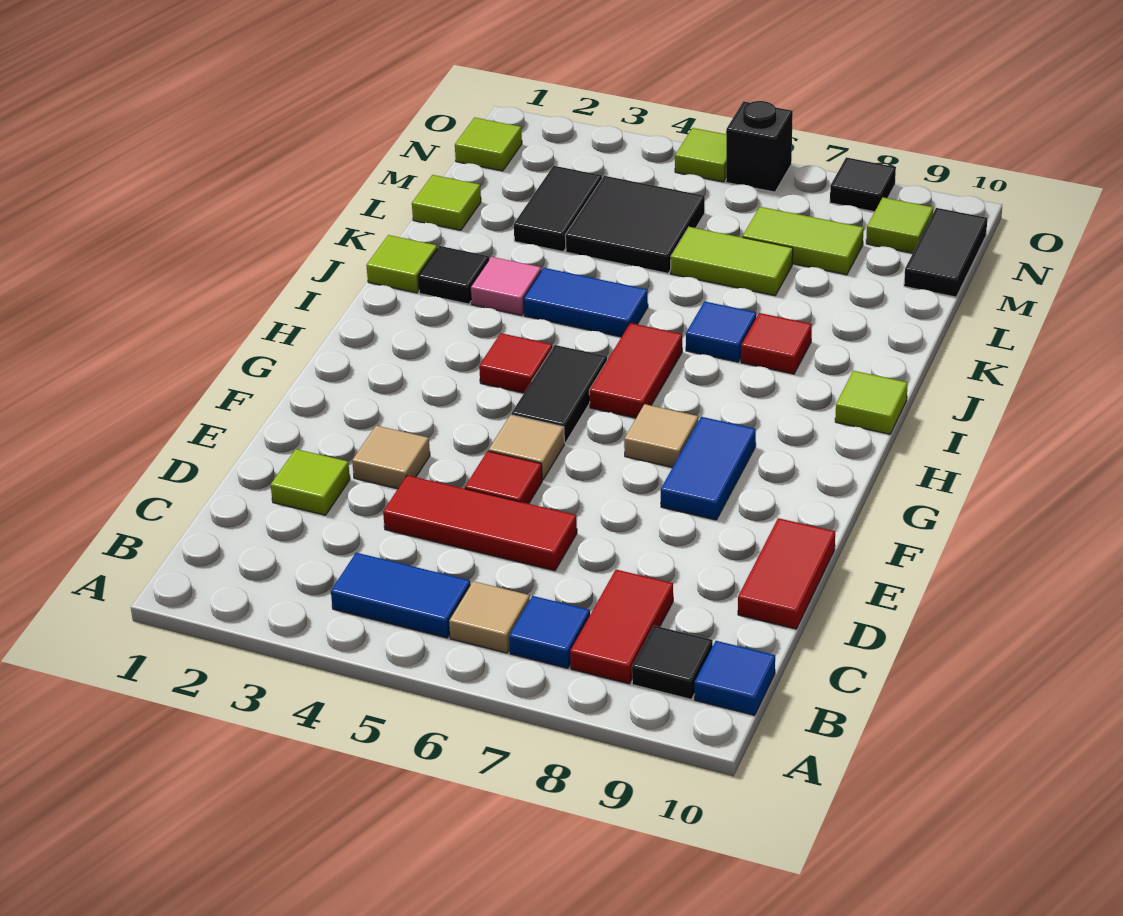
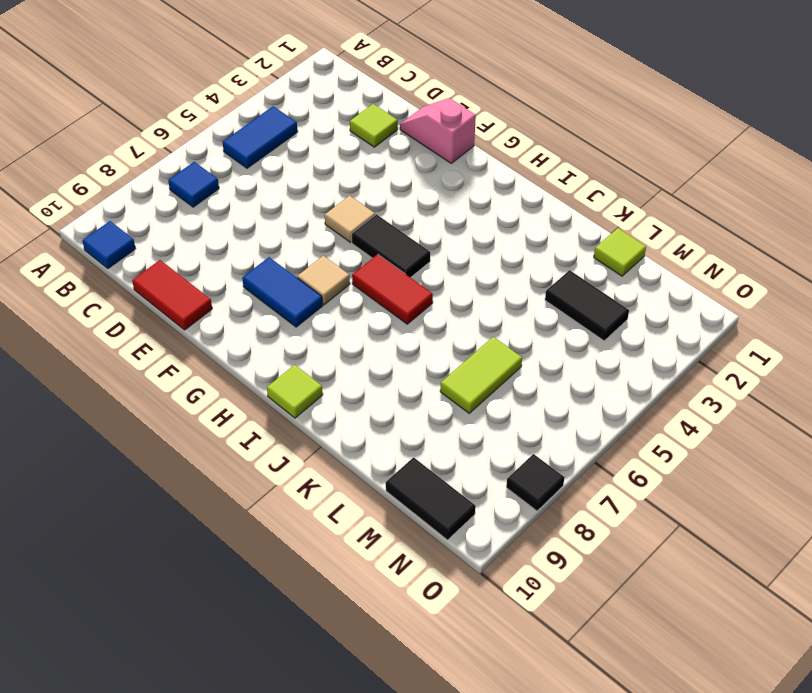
pink 1x2 slope [400,98,476,163] -> none
none -> tan 1x1 tile [449,581,530,653]
none -> red 1x2 tile [570,570,673,684]
none -> black 1x1 tile [632,626,713,699]
none -> red 1x3 tile [383,475,577,571]

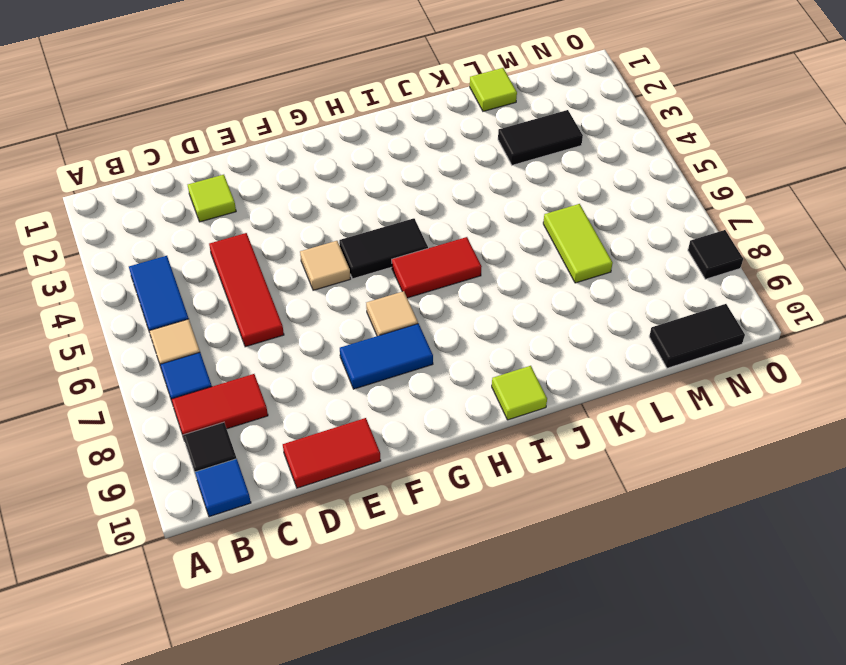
none -> tan 1x1 tile [352,426,430,489]
none -> red 1x1 tile [465,451,542,504]
none -> red 1x1 tile [479,333,552,393]
none -> lime 1x1 tile [366,235,437,293]

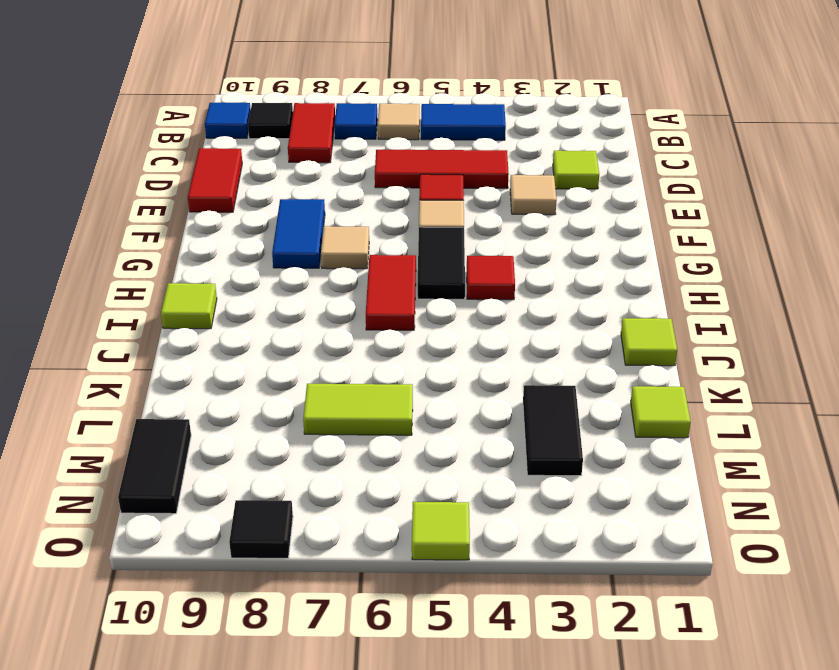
none -> black 1x1 tile [418,246,489,304]
none -> pink 1x1 tile [471,257,541,315]
none -> blue 1x2 tile [523,268,648,337]
none -> blue 1x1 tile [686,301,756,362]

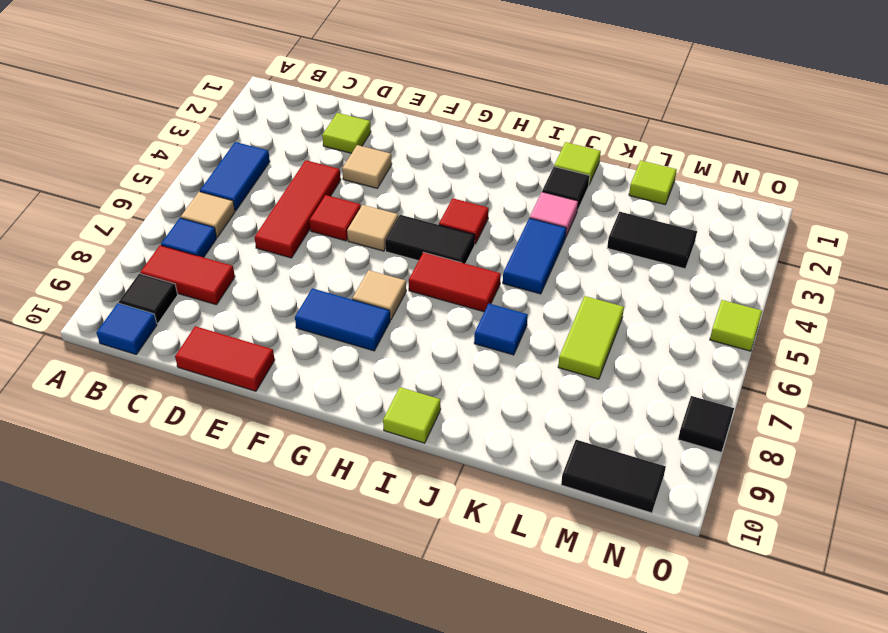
none -> red 1x1 tile [741,313,812,374]
none -> black 2x2 tile [565,176,705,273]
none -> lime 1x2 tile [743,207,864,275]
none -> lime 1x1 tile [455,118,522,171]

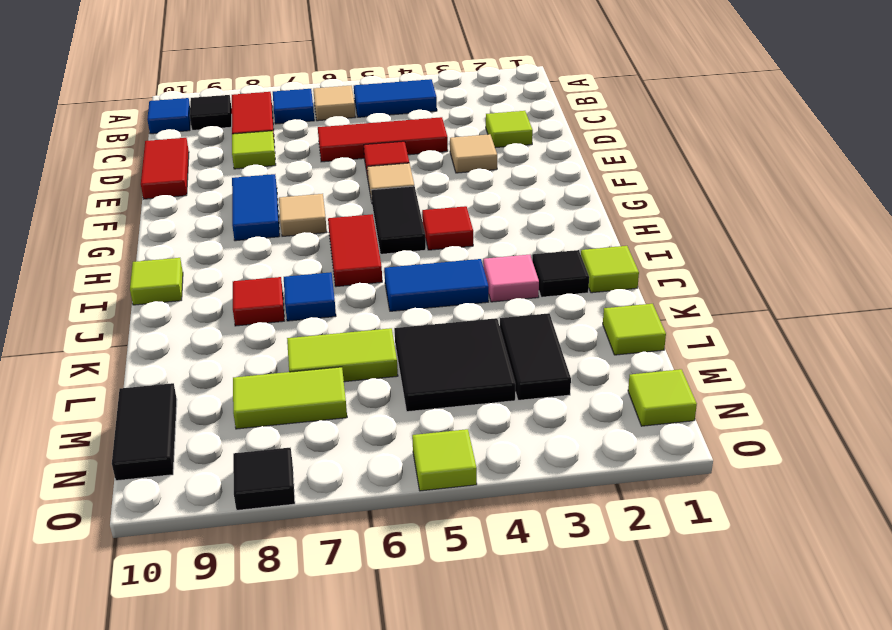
lime 1x1 tile [232,131,276,169] -> lime 1x1 tile moved to [866,197,933,253]
none -> black 1x1 brick [726,101,793,192]

